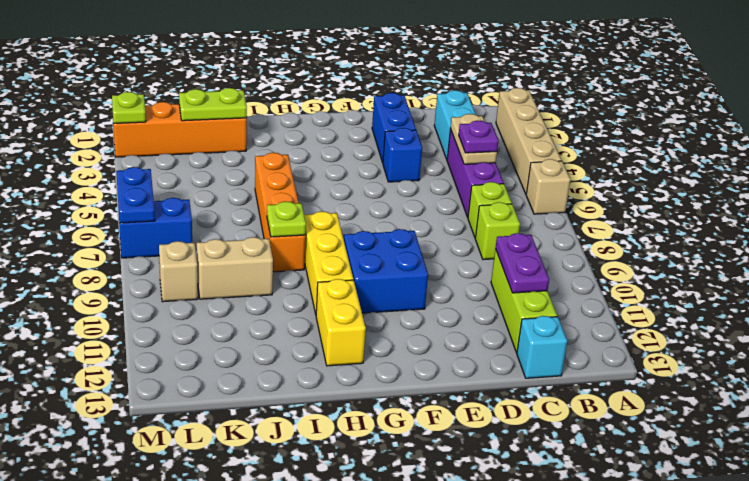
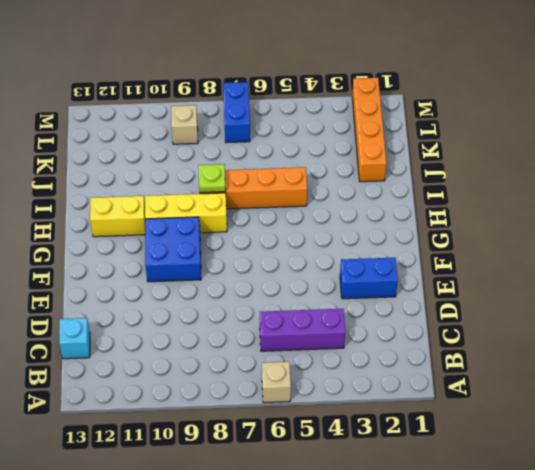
none -> tan 1x4 brick [496,88,562,194]
none -> cyan 1x2 brick [434,90,476,159]
none -> lime 1x1 brick [468,182,512,238]

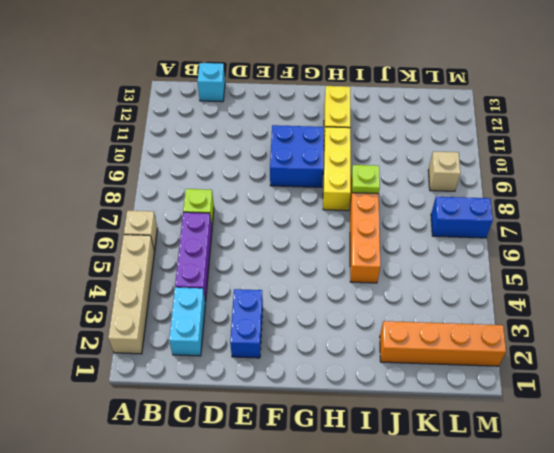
none -> lime 1x1 brick [475,202,520,260]
none -> lime 1x3 brick [491,249,557,353]
none -> blue 1x1 brick [383,128,422,182]

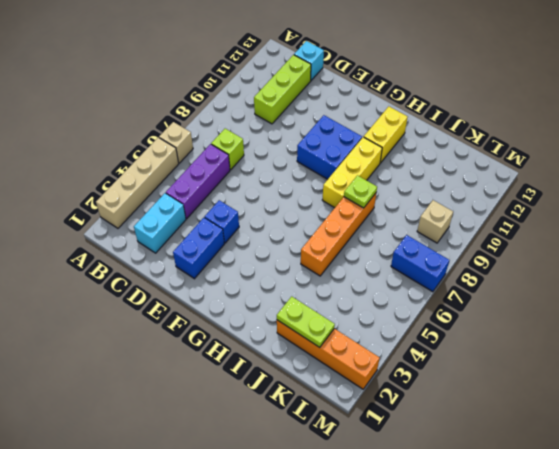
none -> lime 1x1 brick [475,202,520,260]
none -> tan 1x2 brick [197,237,273,299]
none -> tan 1x2 plate [451,114,497,164]

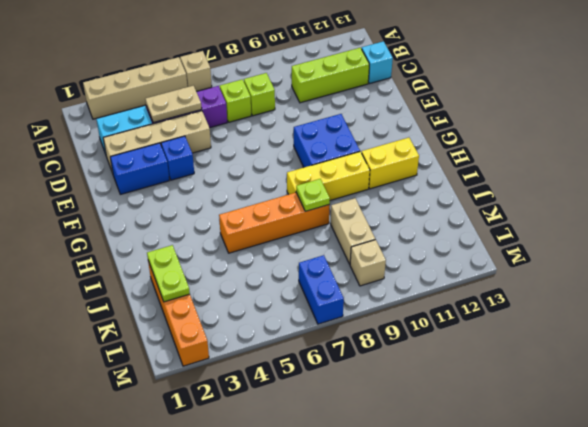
tan 1x4 brick [103,111,211,173] -> none
none -> purple 1x2 plate [496,233,549,293]
none -> lime 1x1 plate [112,92,146,124]
none -> blue 1x2 plate [116,167,155,223]

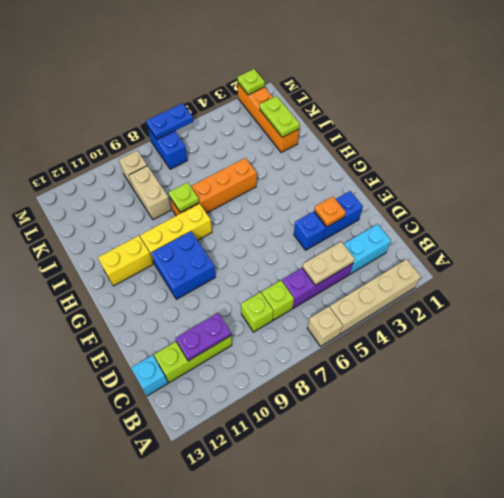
orange 1x1 plate [314,197,346,227] -> none
none -> purple 1x1 plate [459,120,499,153]

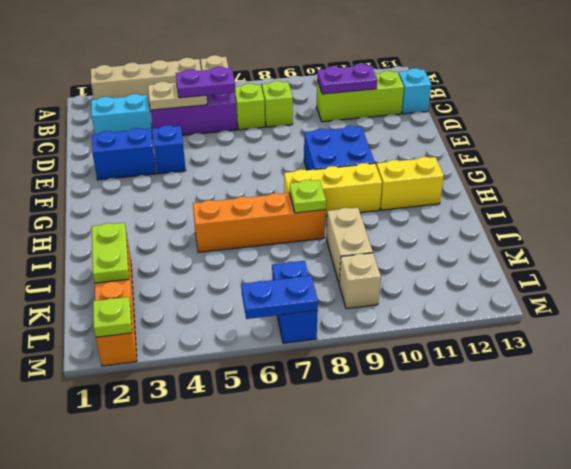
purple 1x2 plate [176,67,236,98] -> purple 1x1 plate [459,120,499,153]

